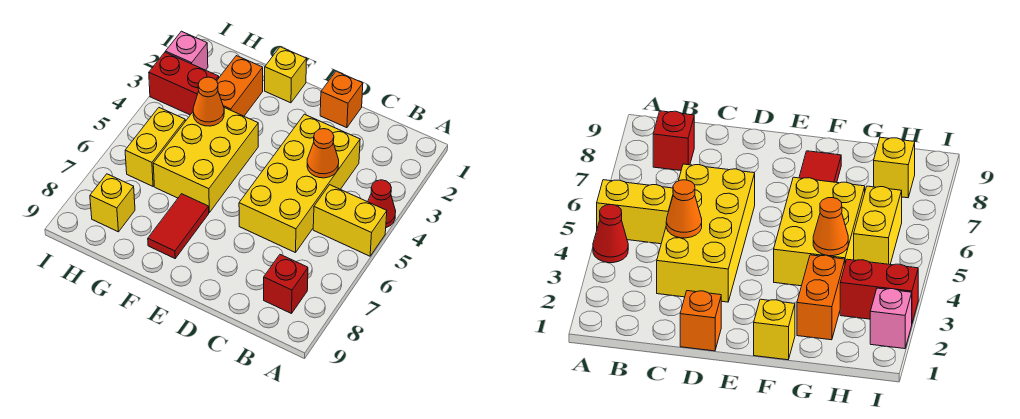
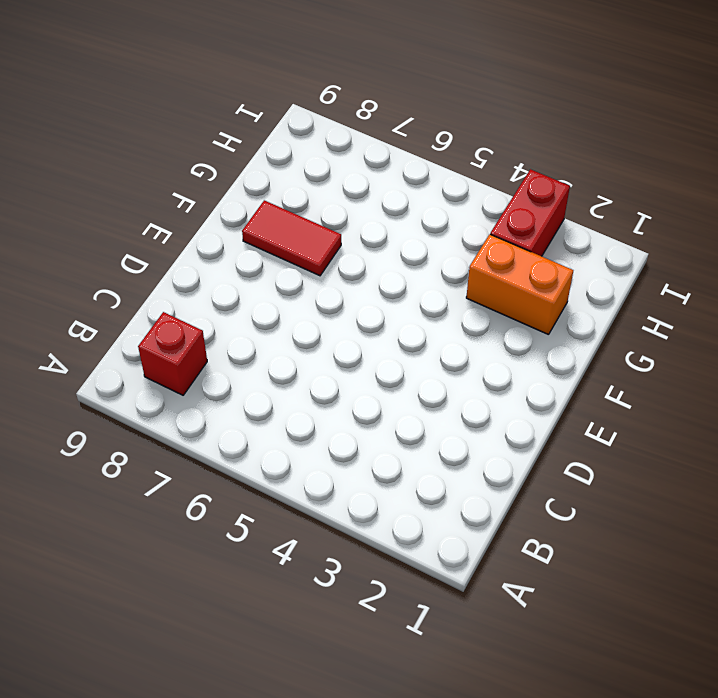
none -> red 1x1 cone [368,180,396,228]
none -> yellow 1x2 brick [313,185,387,256]
none -> yellow 2x4 brick [239,114,360,253]

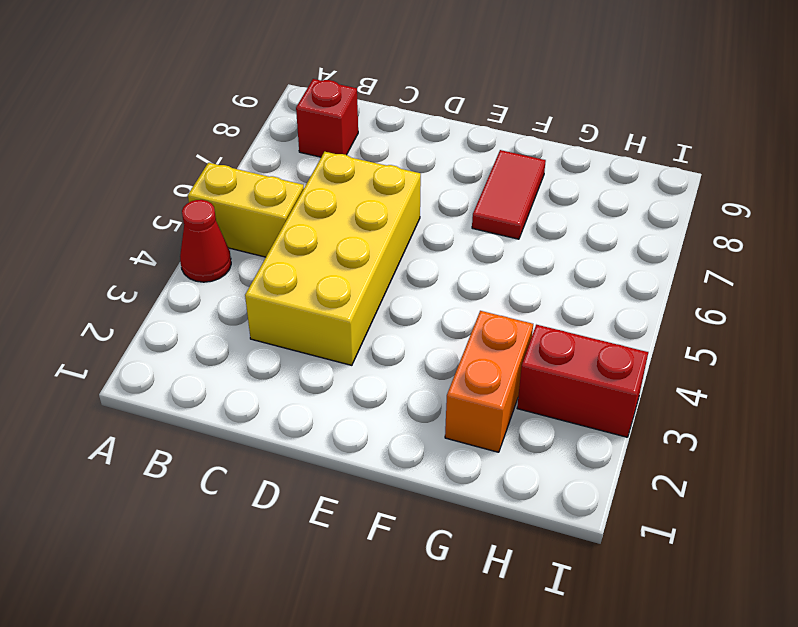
none -> orange 1x1 brick [320,71,363,128]
none -> yellow 1x1 brick [265,47,307,103]
none -> yellow 2x3 brick [153,108,258,212]

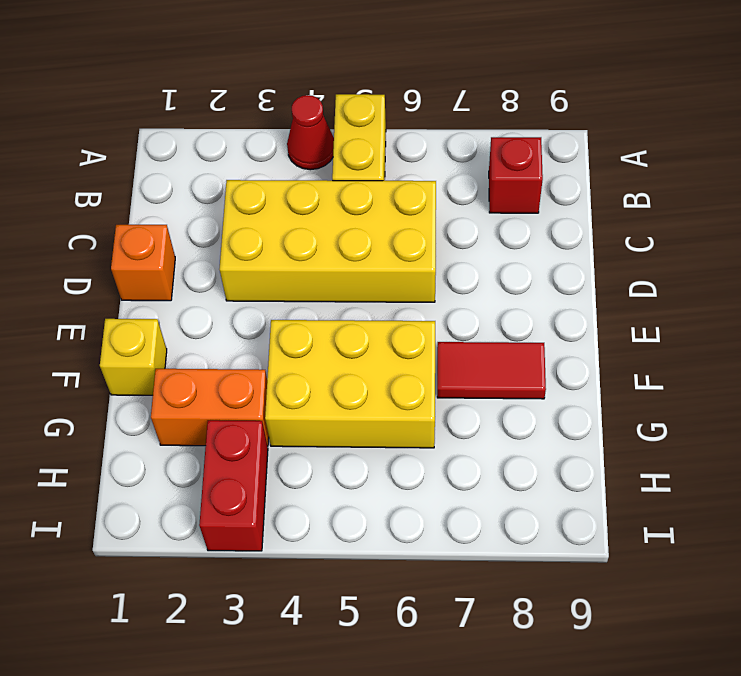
none -> yellow 1x2 brick [125,108,185,186]
none -> yellow 1x1 brick [90,174,135,232]
none -> pink 1x1 brick [166,31,208,70]

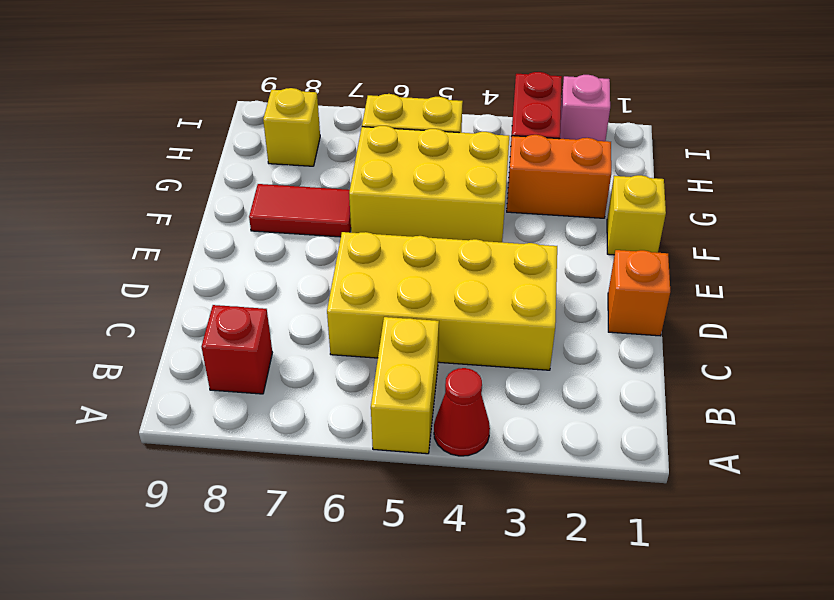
none -> orange 1x1 cone [307,129,339,178]
none -> orange 1x1 cone [193,77,224,126]

